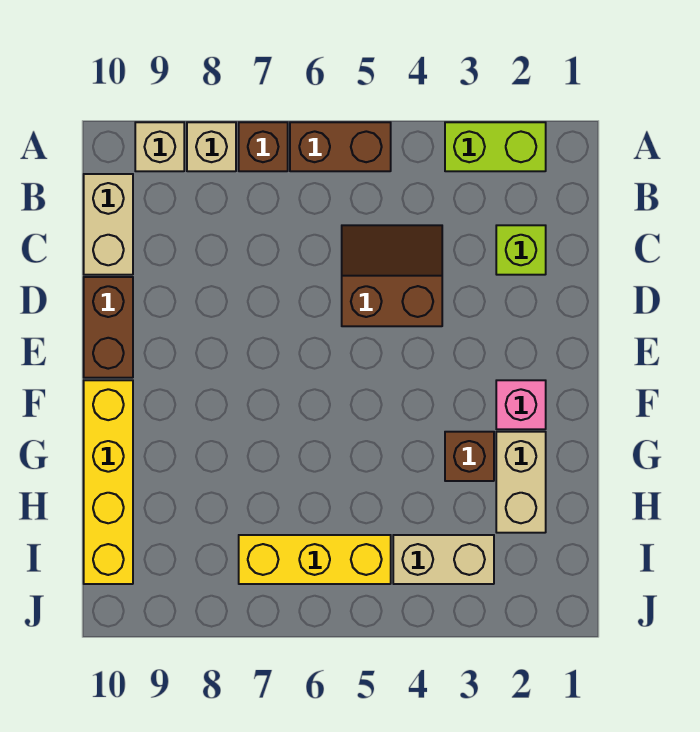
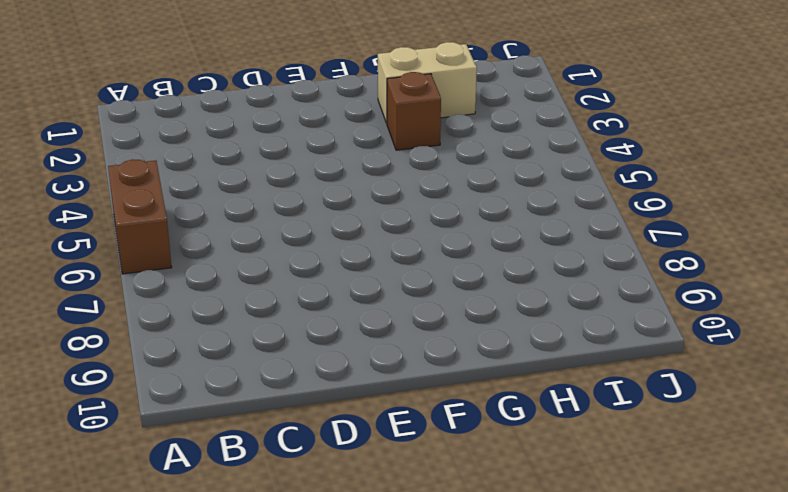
none -> lime 1x2 brick [445,122,546,171]
none -> brown 1x1 brick [239,122,288,171]
none -> tan 1x1 brick [187,122,236,171]

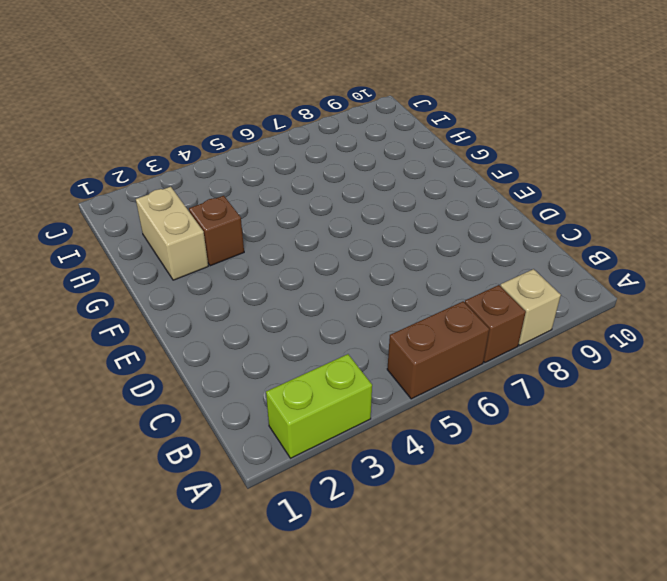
none -> tan 1x1 brick [135,122,184,171]
none -> tan 1x2 brick [84,174,133,275]
none -> lime 1x1 brick [496,225,546,275]

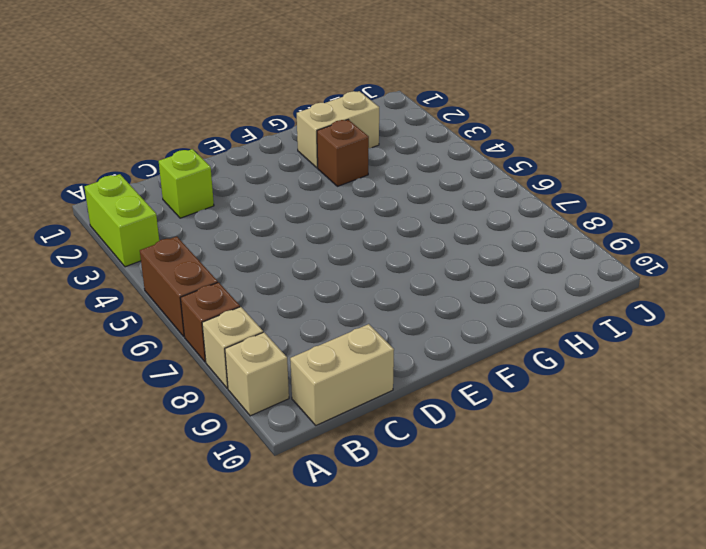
none -> brown 2x2 slope [342,225,442,326]
none -> brown 1x2 brick [84,277,133,378]
none -> pink 1x1 brick [496,380,546,429]

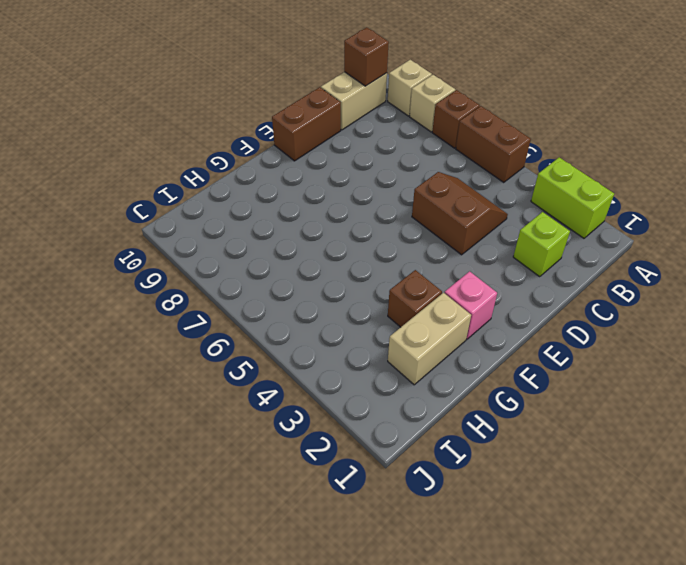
brown 1x1 brick [344,27,389,86] -> none
none -> yellow 1x4 brick [84,380,133,584]
none -> tan 1x2 brick [393,535,494,584]
none -> yellow 1x3 brick [239,535,391,584]

